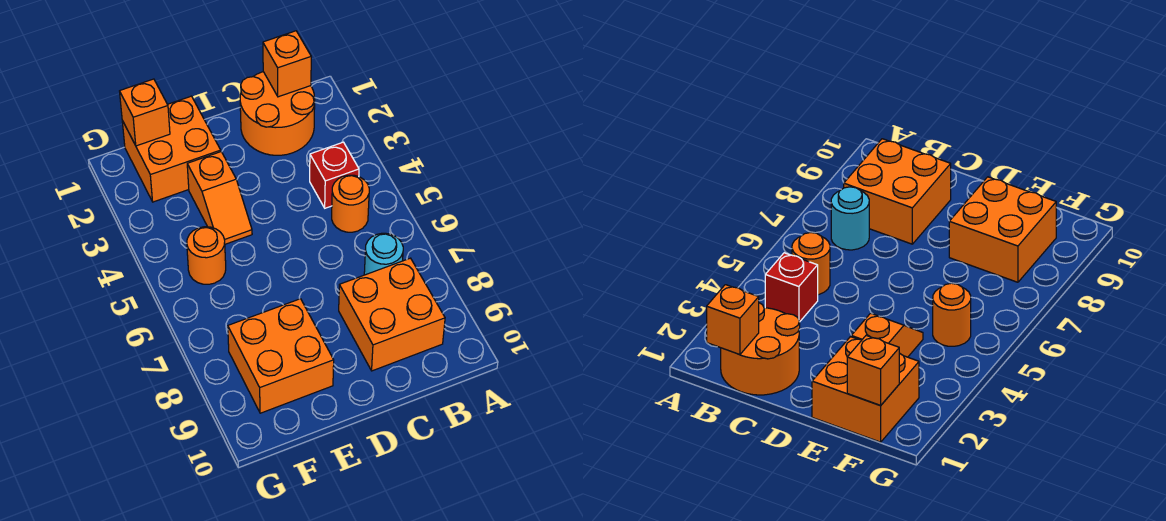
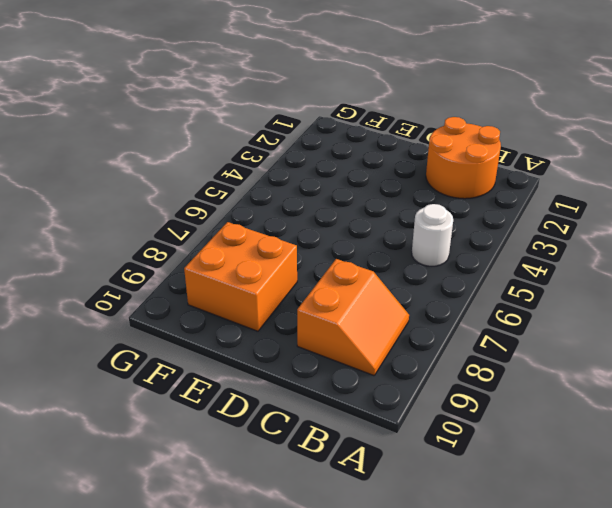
white 1x1 round brick [412,204,453,266] -> orange 1x1 round brick [332,175,369,232]
orange 2x2 slope [297,259,409,376] -> orange 2x2 brick [339,258,445,371]
none -> red 1x1 brick [310,142,359,208]
none -> cyan 1x1 round brick [364,233,403,275]

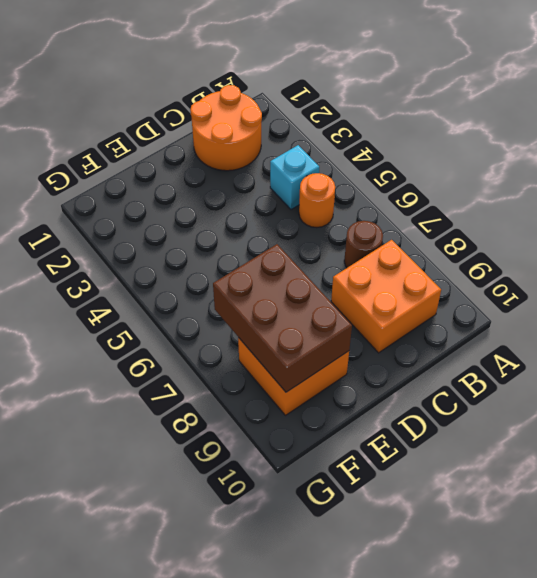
cyan 1x1 brick [270,145,319,210] -> red 1x1 brick [310,142,359,208]
brown 1x1 round brick [344,221,383,268] -> cyan 1x1 round brick [364,233,403,275]
brown 2x3 brick [213,244,352,392] -> none
none -> orange 2x2 brick [122,96,221,202]
none -> orange 1x2 slope [187,152,252,244]

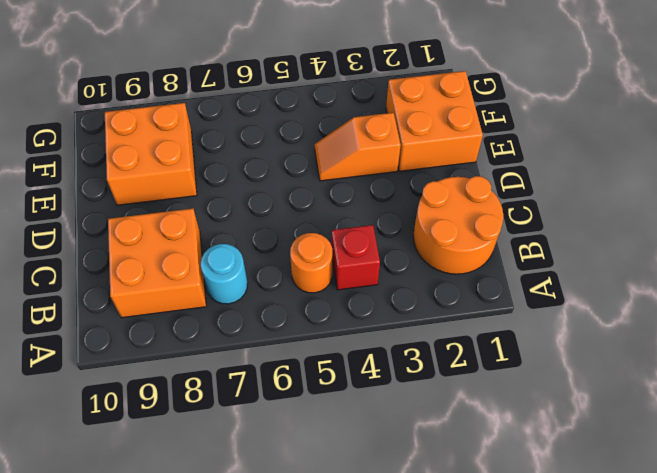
none -> orange 1x1 round brick [187,227,226,284]
none -> orange 1x1 brick [263,31,311,97]

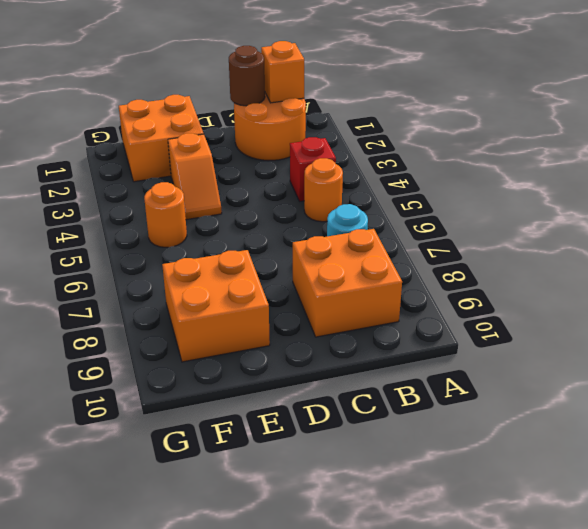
brown 1x1 round brick [229,46,265,106] -> none
none -> orange 1x1 brick [120,79,170,146]

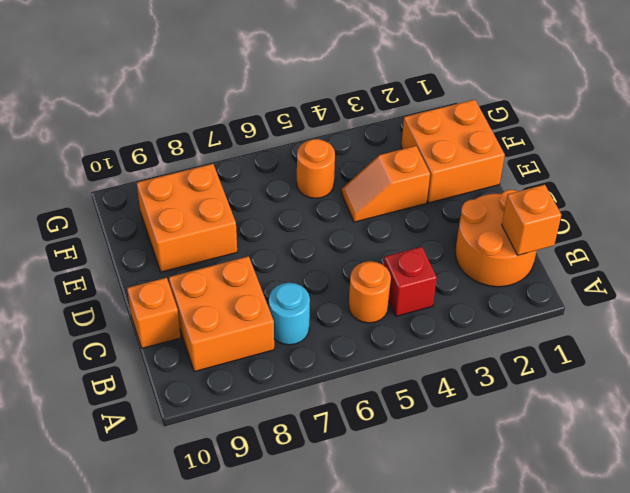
orange 1x1 brick [127,278,181,348] -> orange 1x1 brick moved to [120,79,170,146]

